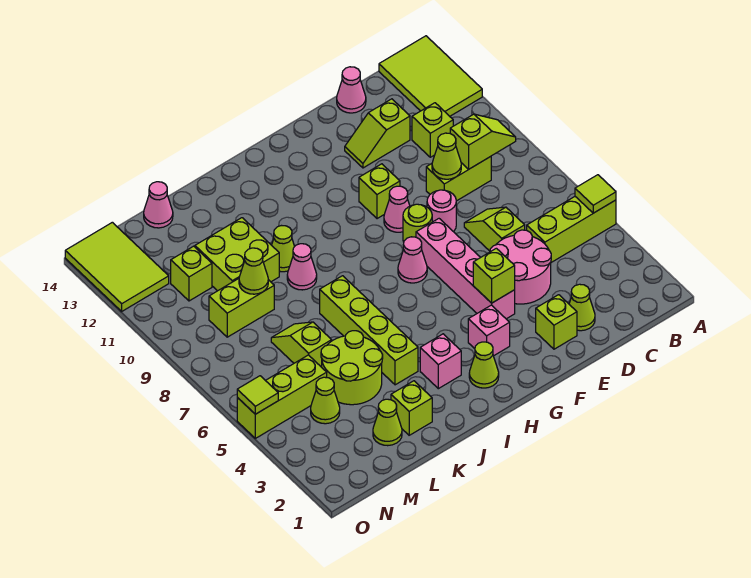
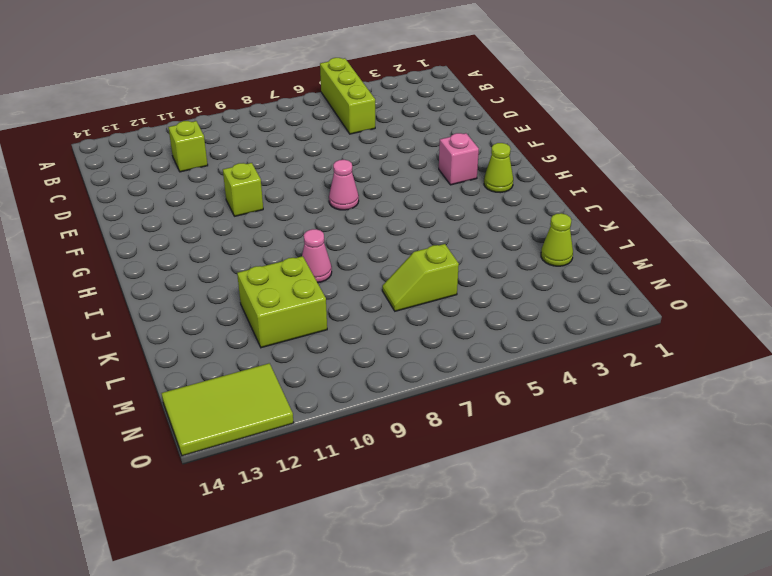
none -> lime 2x3 tile [379,36,482,116]
none -> lime 1x2 brick [426,157,491,201]
none -> lime 1x1 cone [569,284,595,331]
none -> pink 2x2 round brick [490,230,551,304]

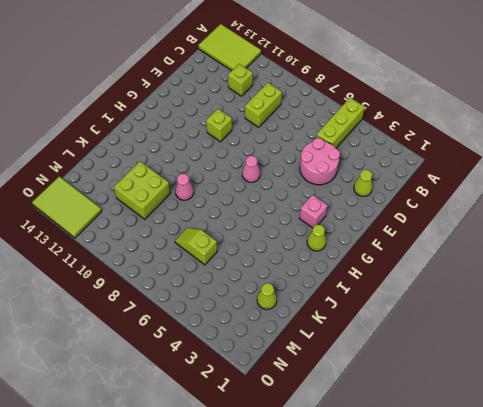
none -> lime 1x2 slope [464,207,525,251]
none -> lime 1x2 slope [345,99,410,168]
none -> pink 1x1 cone [337,67,366,113]
none -> lime 1x1 brick [536,295,577,349]

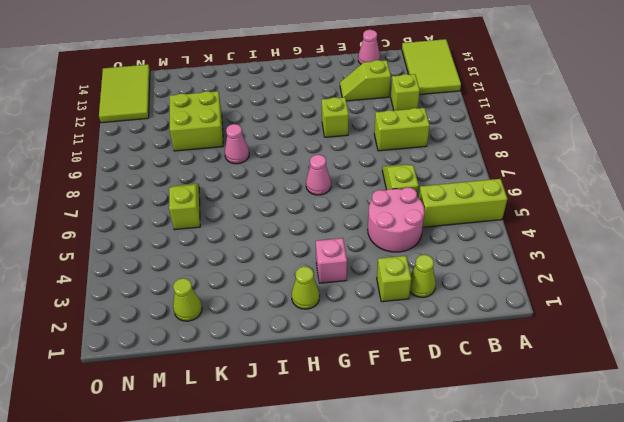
none -> pink 1x1 round brick [427,190,456,232]
none -> pink 1x4 brick [416,219,515,319]
none -> lime 1x1 round brick [403,204,432,242]
none -> pink 1x1 cone [384,186,410,232]

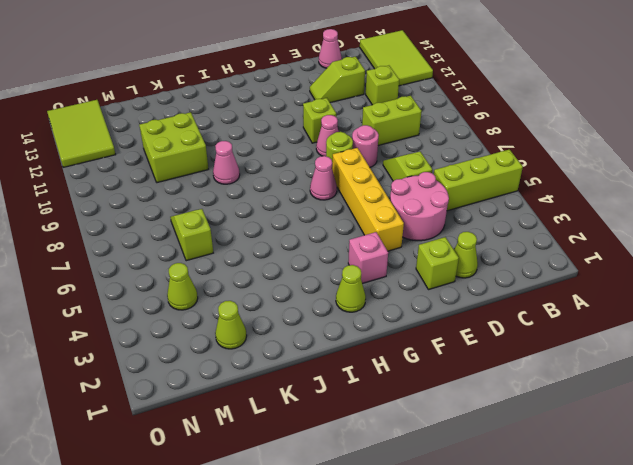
yellow 1x4 brick [332,148,404,251] -> pink 1x4 brick [416,219,515,319]
none -> pink 1x1 brick [420,334,461,389]
none -> lime 1x4 brick [320,276,418,385]
none -> lime 1x1 cone [272,226,295,272]
none -> lime 1x1 brick [391,381,432,435]

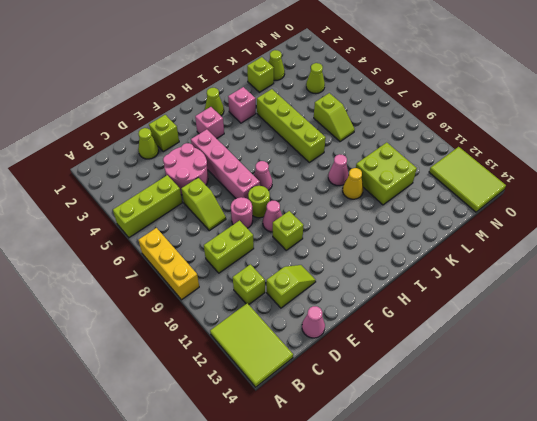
yellow 1x3 brick [138,228,199,300] -> none
yellow 1x1 cone [343,168,363,199] -> lime 1x1 cone [272,226,295,272]
none -> lime 2x2 round brick [321,331,383,405]
none -> lime 1x2 brick [209,279,274,337]
none -> pink 1x1 cone [144,182,173,228]
none -> lime 1x3 brick [237,355,327,438]

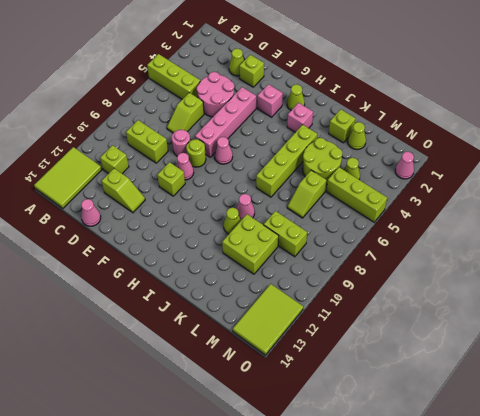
pink 1x1 cone [395,152,414,179] -> pink 1x1 cone moved to [144,182,173,228]
none -> lime 1x1 brick [171,246,212,301]
none -> lime 1x1 tile [575,175,616,213]
none -> lime 1x2 slope [450,114,516,169]
none -> lime 1x1 cone [432,133,461,179]

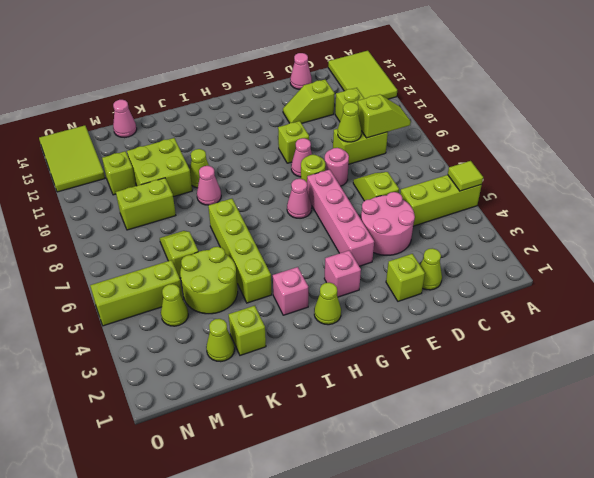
none -> lime 1x1 brick [473,248,515,303]
none -> lime 1x1 cone [239,248,268,294]
none -> lime 1x1 tile [237,376,278,414]

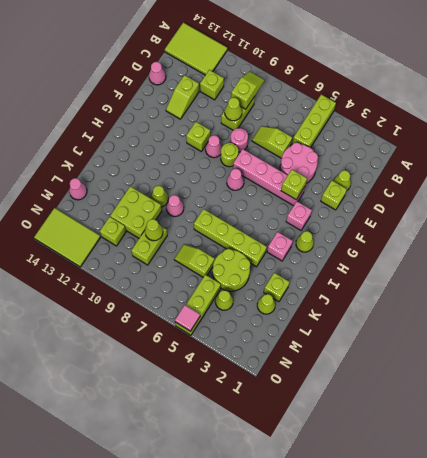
pink 1x1 tile [175,305,200,331] -> lime 1x1 tile [237,376,278,414]
none -> lime 1x1 tile [575,175,616,213]

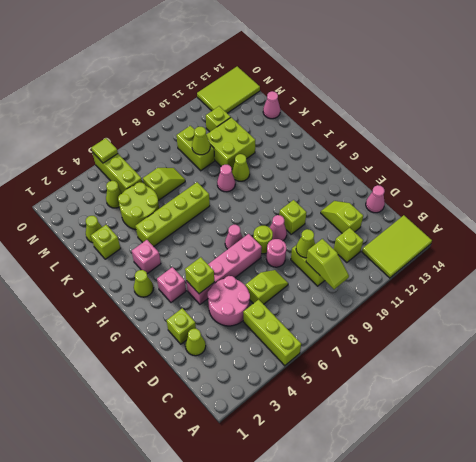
none -> lime 1x1 tile [575,175,616,213]

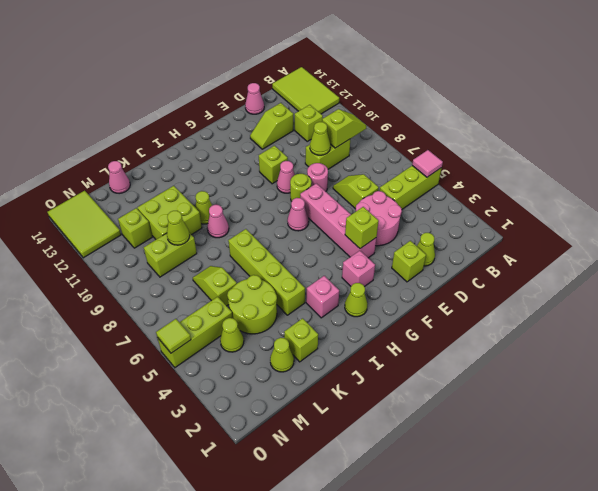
pink 1x1 tile [412,150,443,177] -> lime 1x1 tile [575,175,616,213]

